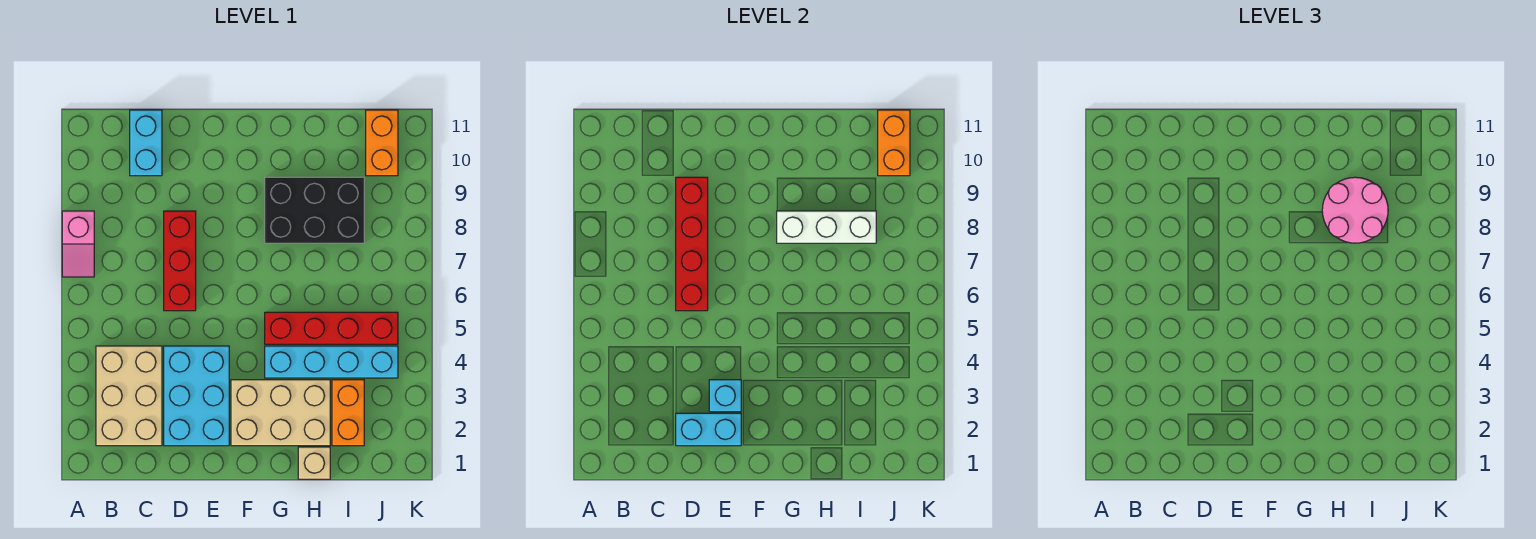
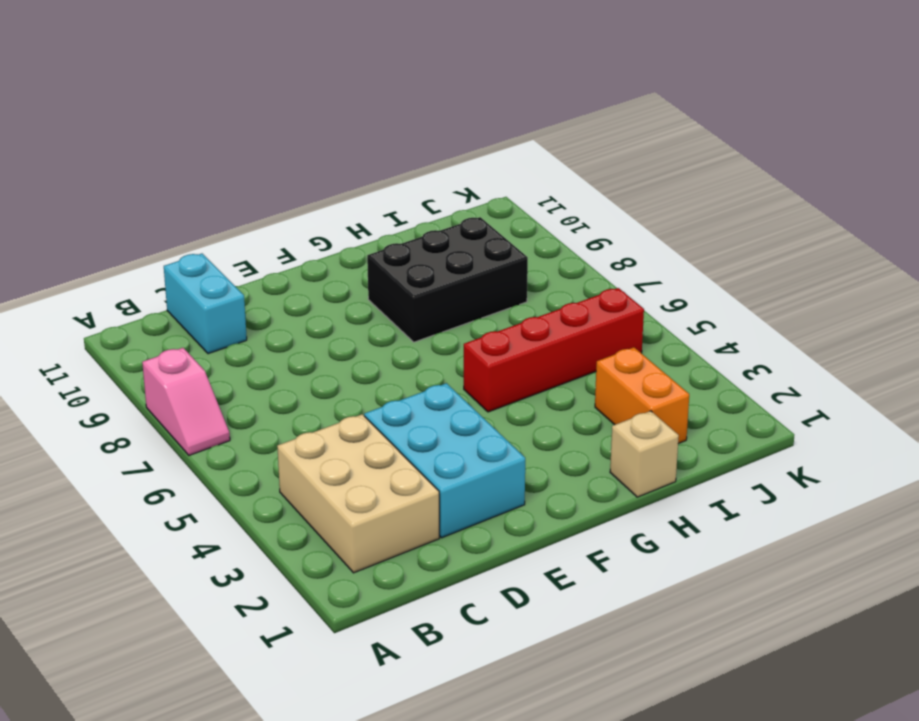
none -> red 1x3 brick [164,211,196,311]
none -> tan 2x3 brick [231,380,330,446]
none -> cyan 1x4 brick [265,346,398,378]

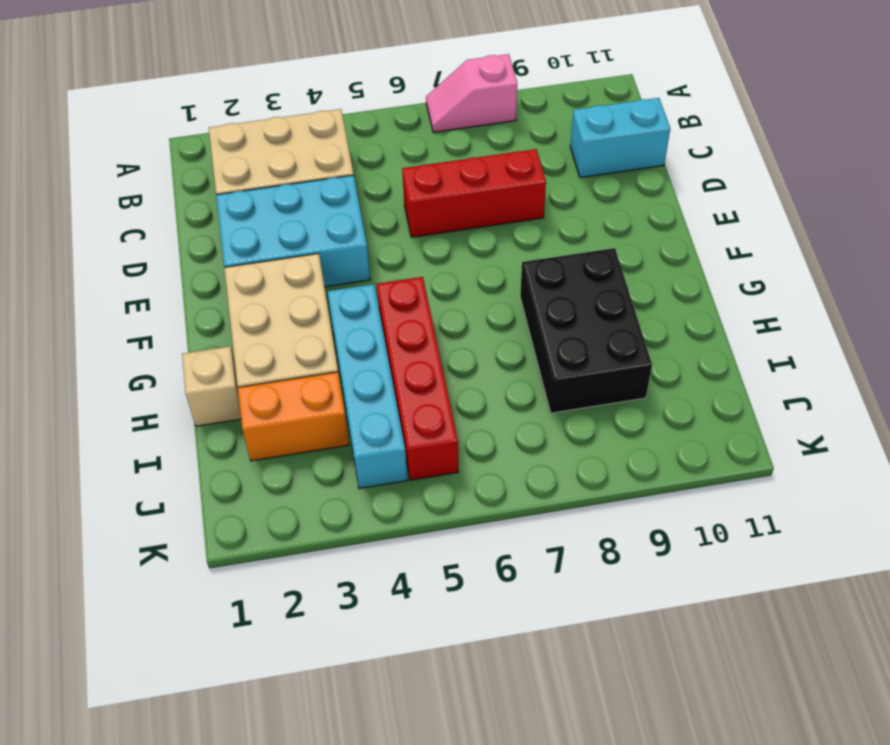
none -> orange 1x2 brick [366,110,398,176]
none -> cyan 1x2 brick [676,413,741,446]
none -> red 1x4 brick [676,177,708,311]

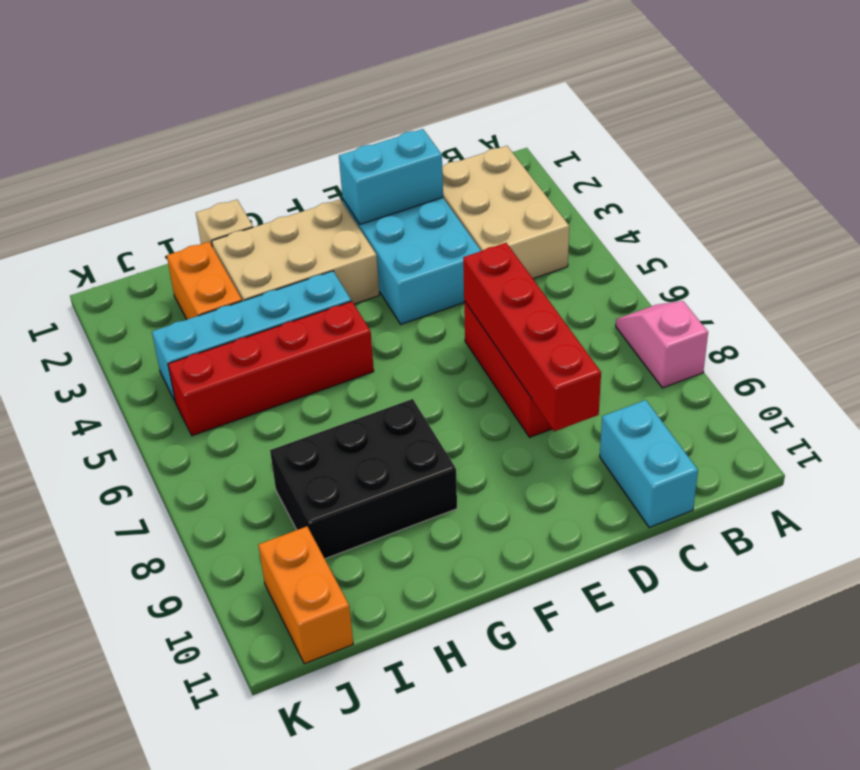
none -> cyan 1x1 brick [709,380,741,412]
none -> white 1x3 brick [777,211,876,243]
none -> orange 1x2 brick [878,110,910,176]

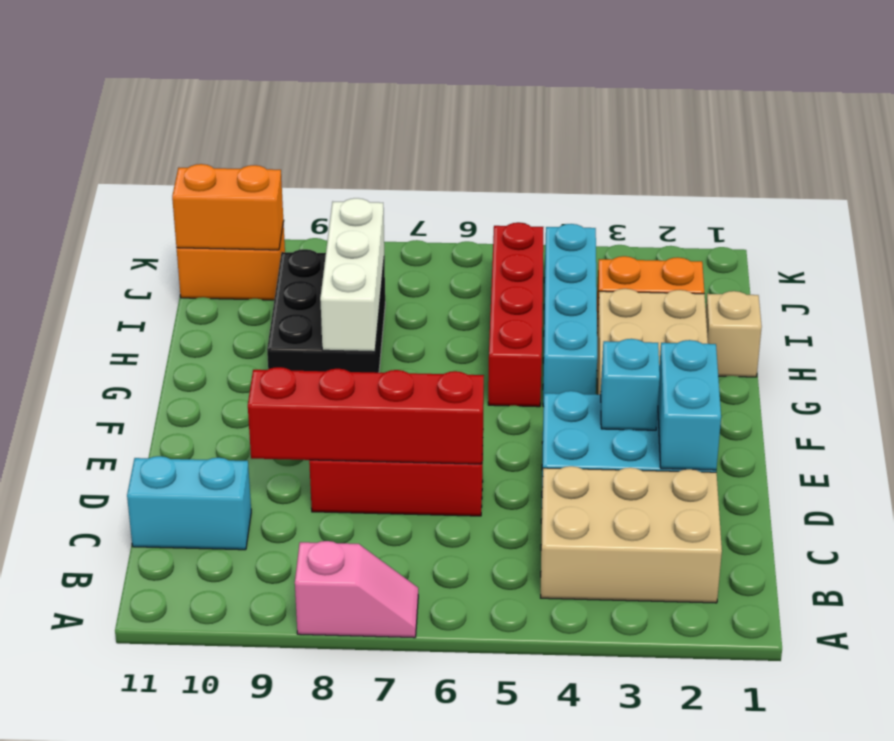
none -> pink 2x2 round brick [1322,177,1388,243]

